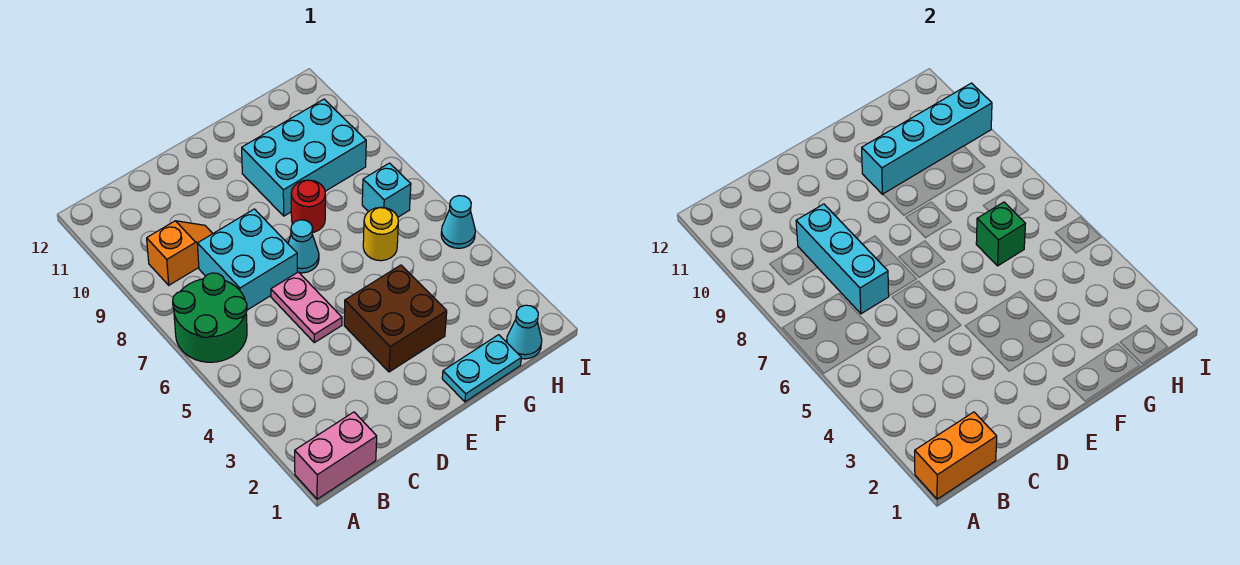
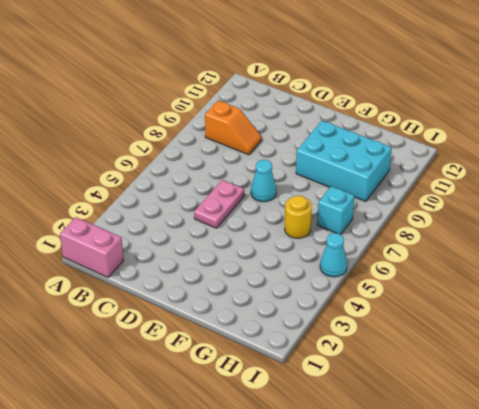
none -> green 2x2 round brick [173,273,247,362]
none -> cyan 2x2 brick [197,209,297,310]
none -> brown 2x2 brick [344,265,447,372]

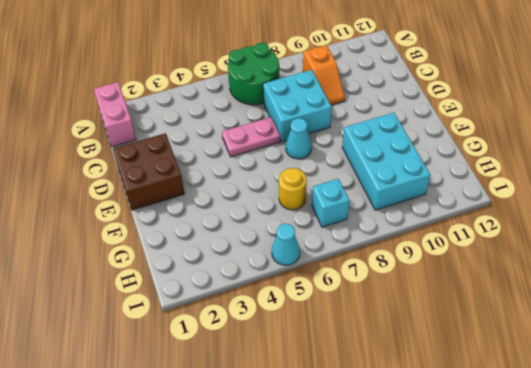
brown 2x2 brick [113,133,185,210] -> brown 2x2 brick moved to [344,265,447,372]
none -> cyan 1x2 plate [442,335,521,402]
none -> red 1x1 round brick [291,180,325,232]
none -> cyan 1x1 cone [507,305,542,359]

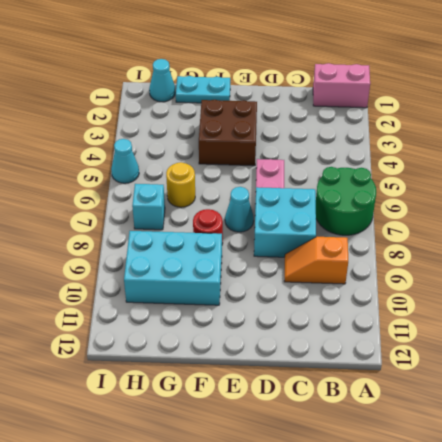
none -> orange 1x2 brick [915,412,997,499]
none -> cyan 1x3 brick [796,204,889,314]
none -> cyan 1x4 brick [862,83,992,194]

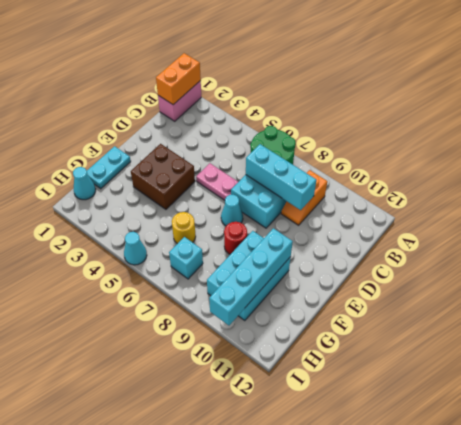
none -> green 1x1 brick [976,202,1025,266]

